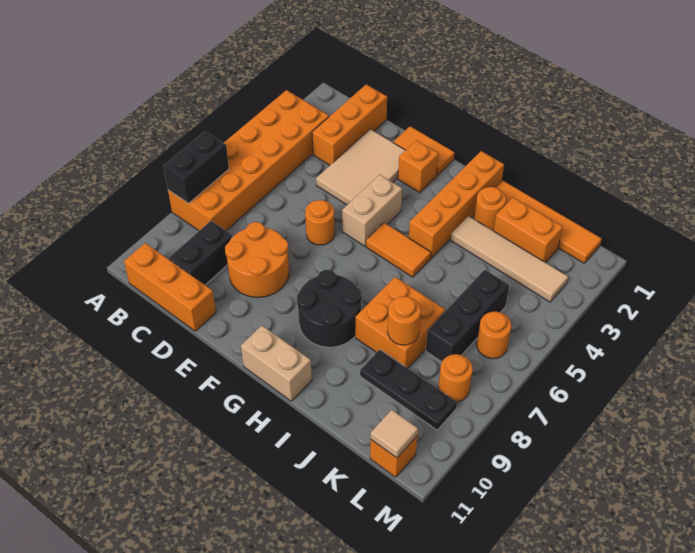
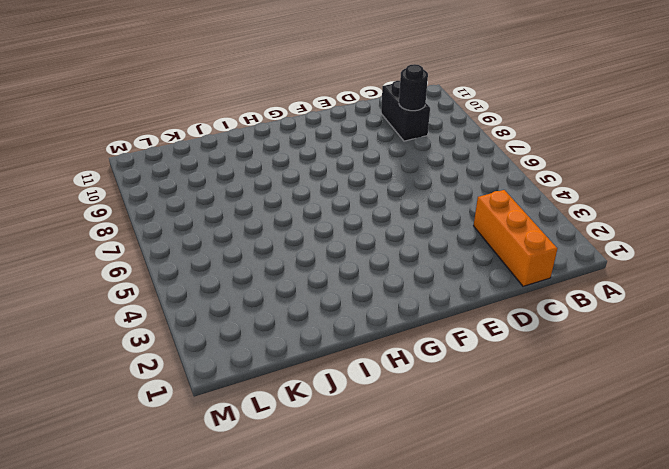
black 1x1 round brick [399,64,428,111] -> none
none -> orange 2x6 brick [168,90,329,231]
none -> orange 1x3 brick [124,243,216,331]
none -> tan 2x3 tile [316,129,405,205]

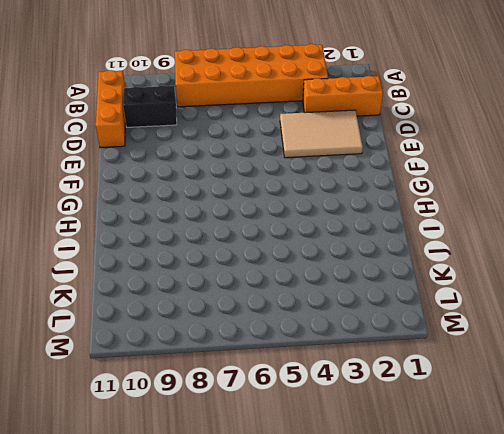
none -> orange 2x2 round brick [225,222,289,297]
none -> orange 1x2 tile [393,126,455,175]
none -> orange 1x1 round brick [305,200,335,245]

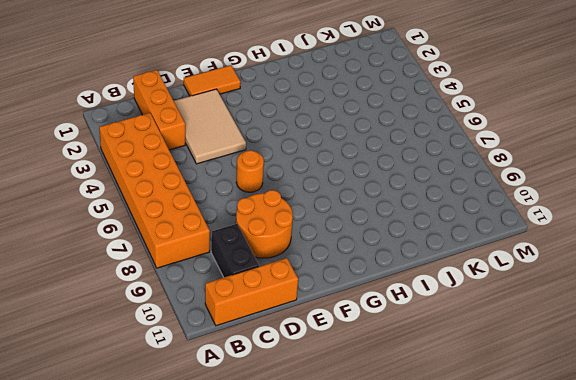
none -> orange 1x1 brick [398,140,439,193]
none -> tan 1x2 brick [342,175,402,246]
none -> orange 1x2 tile [366,223,431,277]

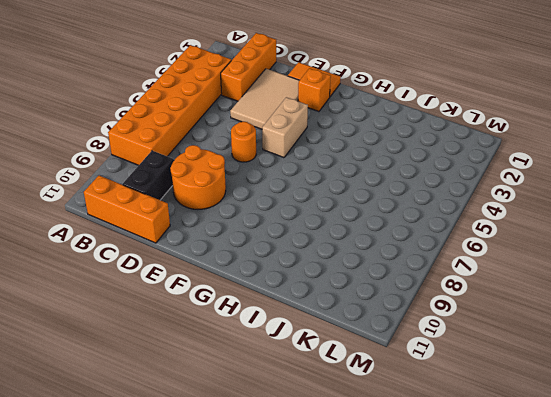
none -> orange 1x2 tile [366,223,431,277]
none -> black 2x2 round brick [297,270,362,347]
none -> tan 1x2 brick [241,326,312,401]

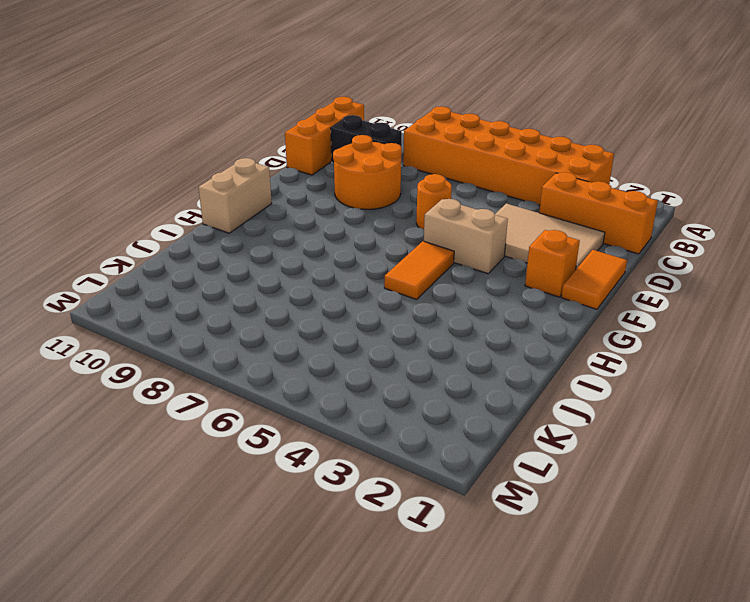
none -> black 2x2 round brick [297,270,362,347]
none -> orange 1x4 brick [409,151,504,258]
none -> orange 1x4 tile [496,181,602,263]

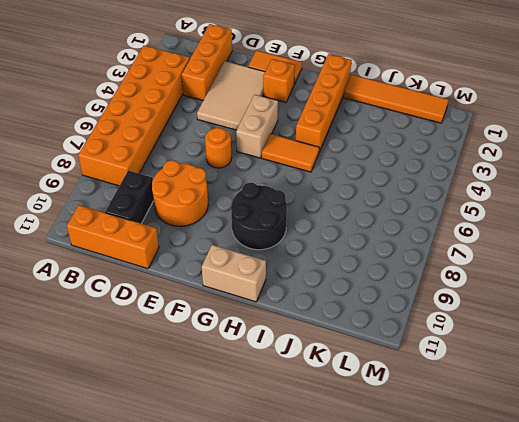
none -> orange 1x1 round brick [474,187,506,231]
none -> tan 1x4 tile [451,216,568,302]
none -> orange 2x2 brick [355,277,445,368]

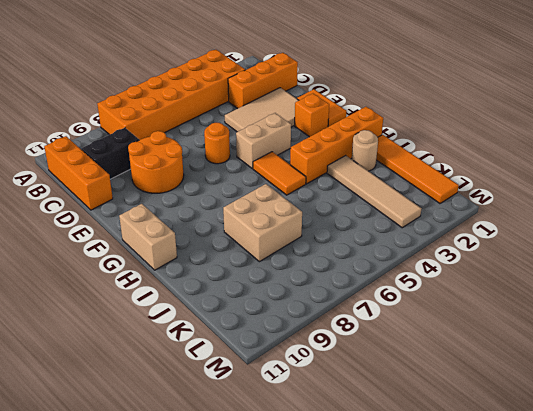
tan 1x1 round brick [352,130,378,171] -> orange 1x1 round brick [474,187,506,231]
tan 2x2 brick [223,184,302,262] -> orange 2x2 brick [355,277,445,368]
none -> black 2x2 round brick [297,270,362,347]
none -> orange 1x2 brick [494,197,563,263]
none -> black 1x3 plate [360,350,457,430]

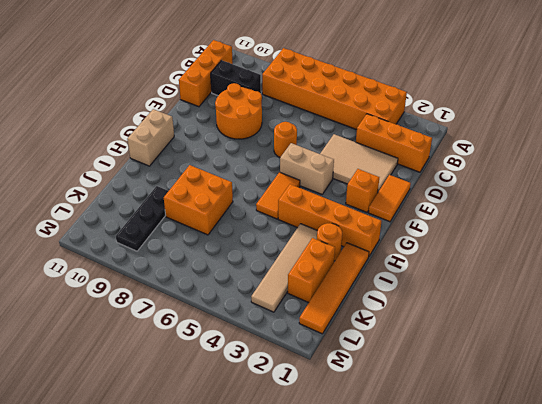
none -> black 2x2 round brick [297,270,362,347]
none -> black 1x3 brick [426,270,509,362]
none -> orange 1x1 round brick [477,312,511,359]

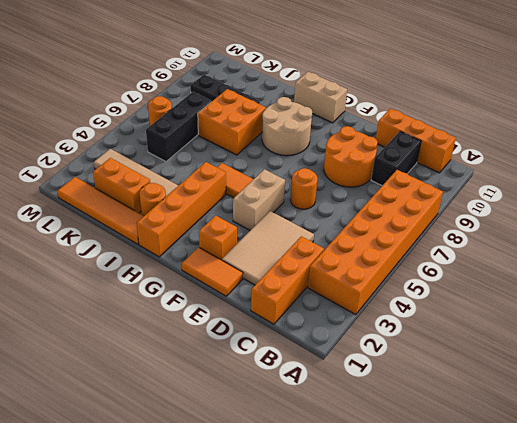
tan 2x2 round brick [262,97,312,156] -> black 2x2 round brick [297,270,362,347]
none -> orange 1x1 round brick [438,354,473,402]
none -> orange 1x1 brick [370,435,418,477]
none -> black 1x2 brick [163,131,229,204]

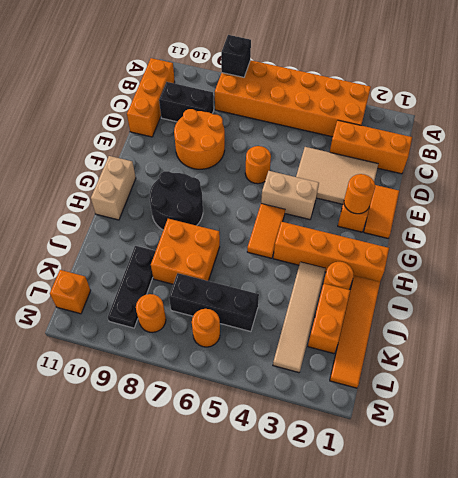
black 1x1 brick [221,35,251,77] -> black 1x2 brick [163,131,229,204]
orange 1x1 round brick [344,174,375,214] -> orange 1x1 round brick moved to [388,296,421,345]
none -> tan 1x1 tile [371,410,418,458]

